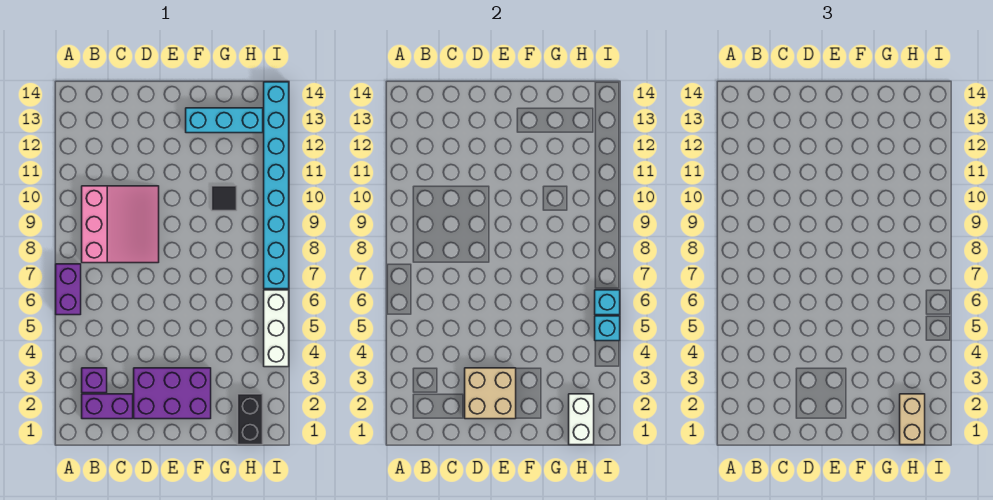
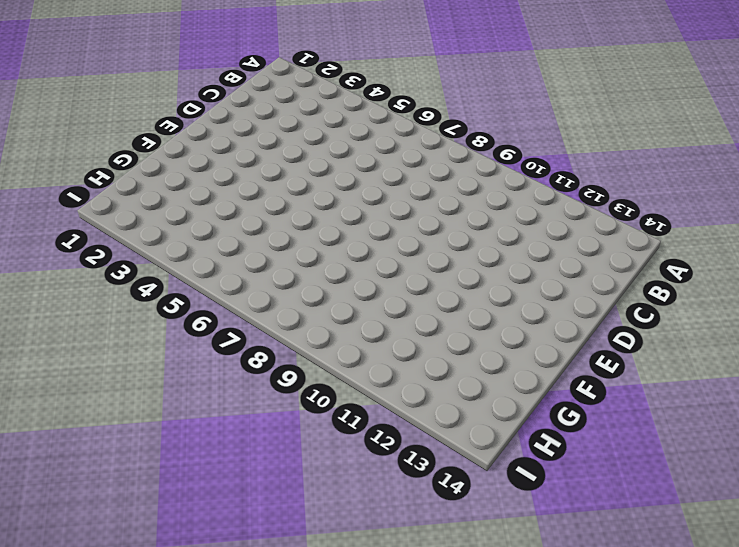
none -> purple 1x2 brick [56,264,81,315]
none -> purple 1x2 brick [82,394,133,419]
none -> purple 1x1 brick [82,368,107,393]

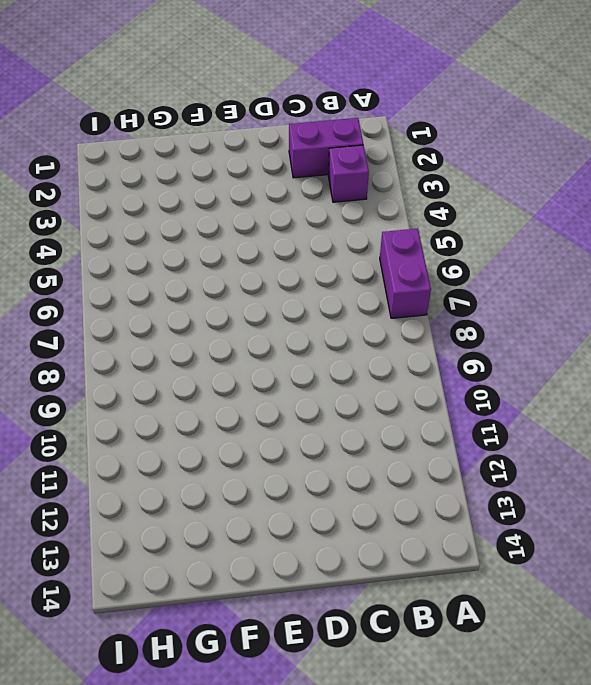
none -> pink 3x3 slope [82,186,159,263]
none -> purple 2x3 brick [134,368,211,419]
none -> cyan 1x3 brick [186,108,263,133]

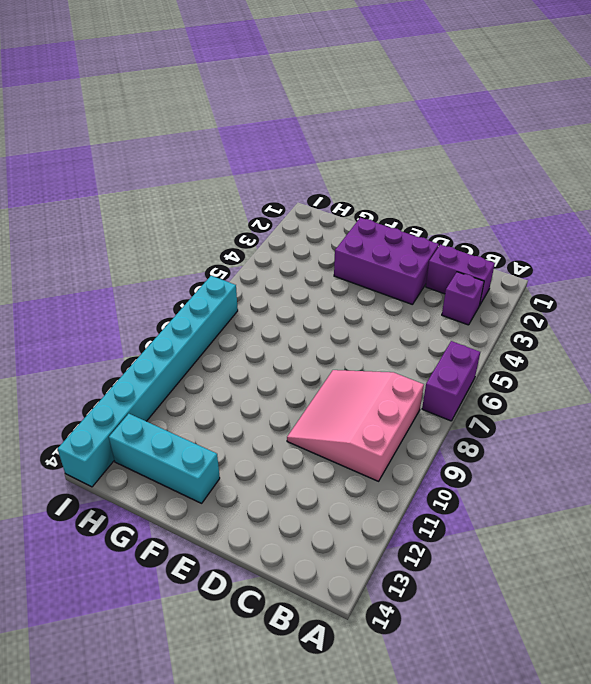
none -> black 1x1 tile [212,186,237,211]
none -> black 1x2 brick [238,394,263,445]
none -> white 1x3 brick [264,290,289,367]

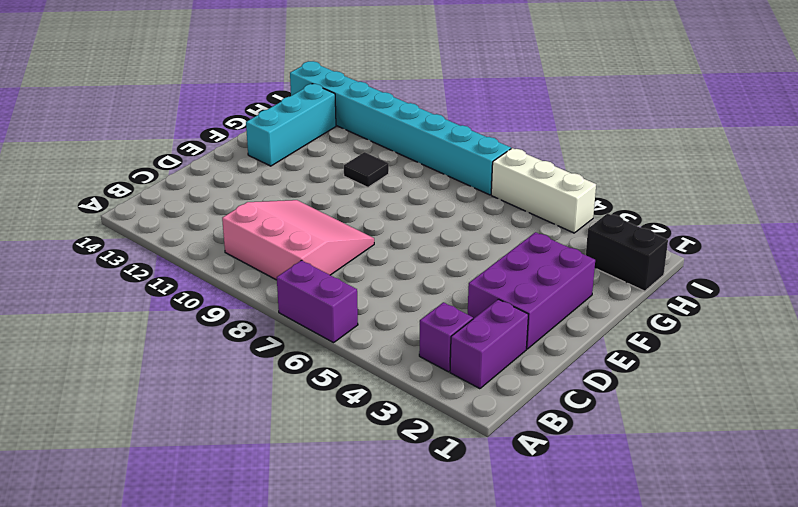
none -> tan 2x2 brick [465,368,516,419]
none -> white 1x2 brick [569,394,594,445]
none -> cyan 1x1 brick [595,316,620,341]

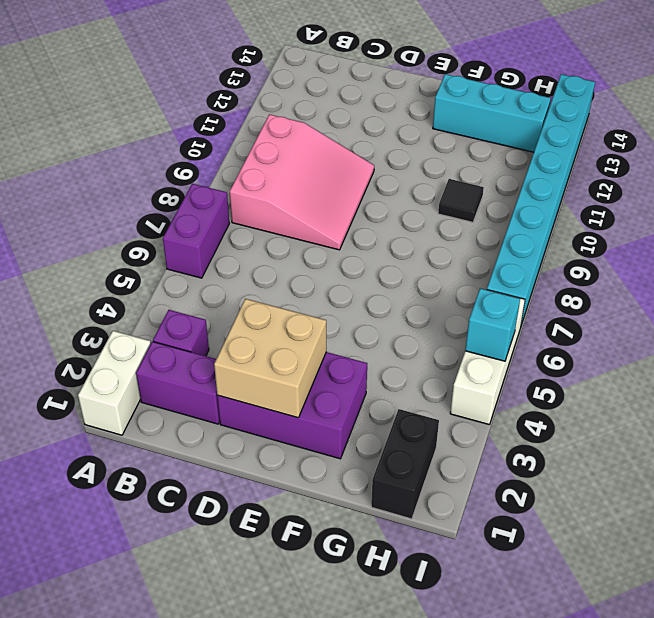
white 1x2 brick [78,331,151,435] -> white 1x2 brick moved to [569,394,594,445]
none -> cyan 1x1 brick [595,290,620,315]
none -> tan 1x2 brick [900,394,925,445]

